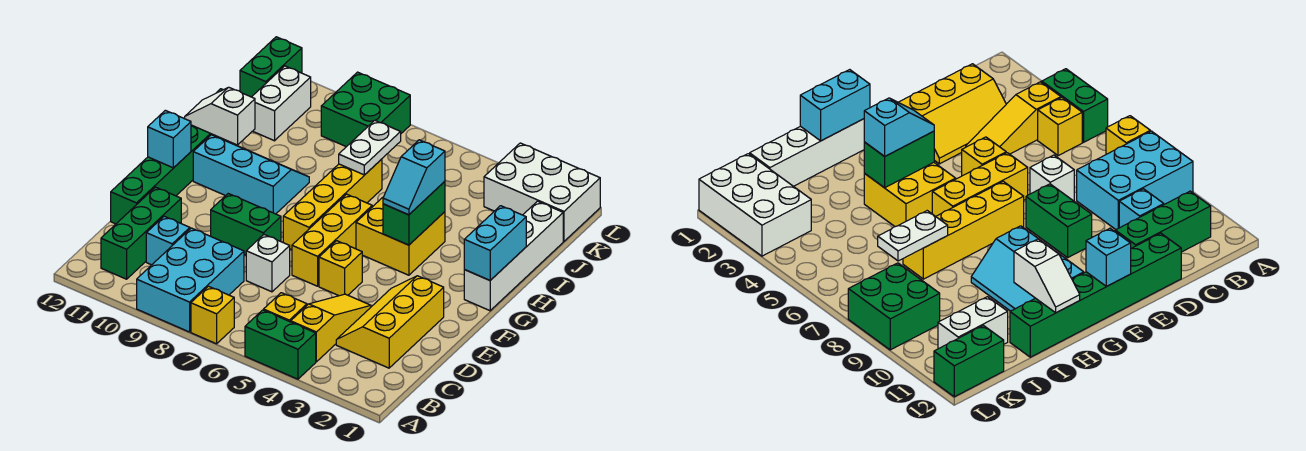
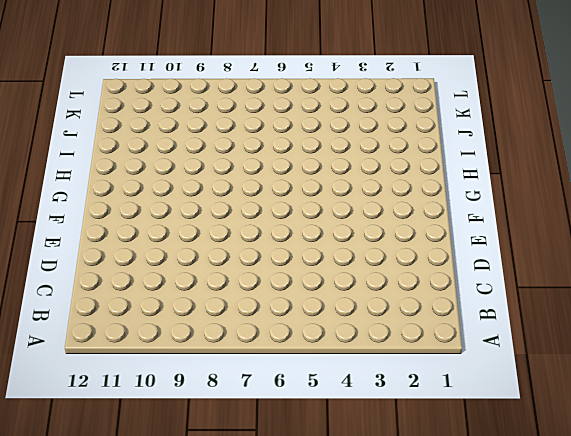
none -> green 1x2 brick [245,310,316,379]
none -> yellow 1x1 brick [191,286,234,344]
none -> cyan 2x3 brick [137,228,244,332]

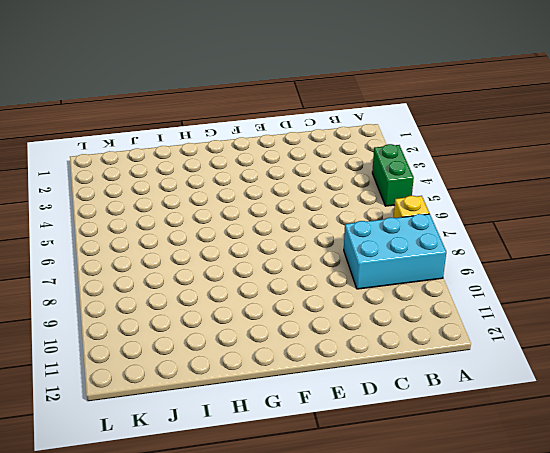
none -> yellow 1x3 slope [291,294,371,362]
none -> yellow 1x1 brick [264,293,307,322]
none -> green 1x3 brick [101,187,181,279]

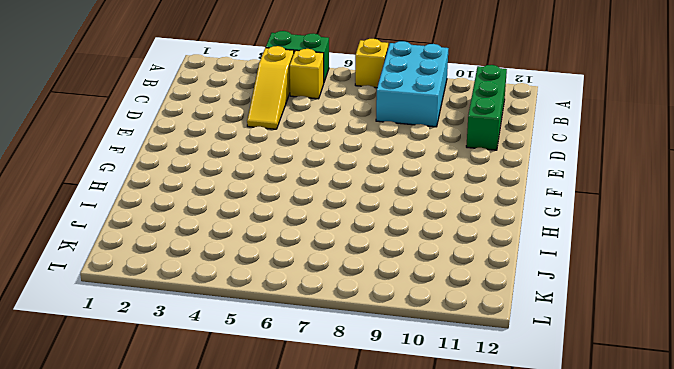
none -> yellow 2x3 slope [336,276,444,368]
none -> cyan 1x1 brick [146,216,190,265]
none -> white 1x1 brick [246,235,290,292]

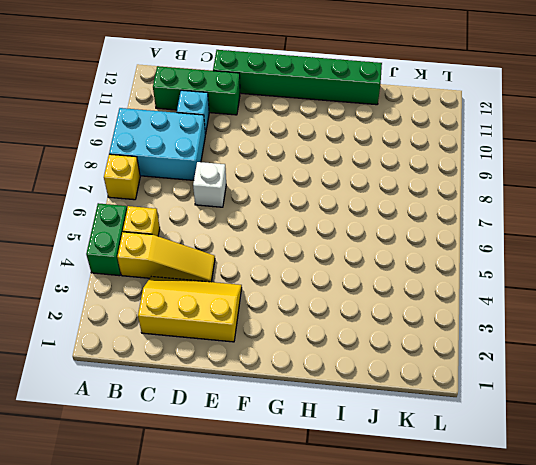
none -> yellow 1x1 brick [319,241,362,296]
none -> yellow 1x3 brick [292,194,372,286]
none -> green 1x2 brick [211,194,281,255]

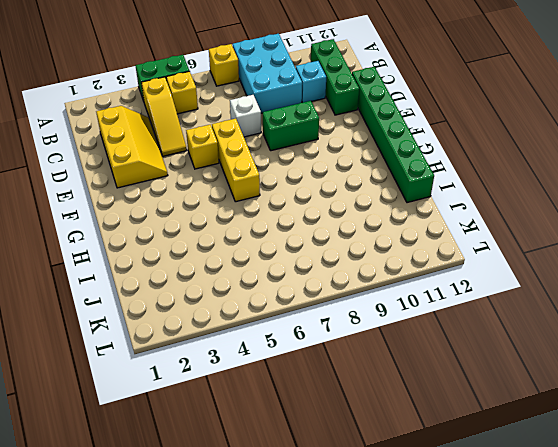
none -> yellow 1x4 brick [283,159,382,250]
none -> white 1x4 brick [464,201,563,311]
none -> yellow 2x2 brick [356,198,445,275]

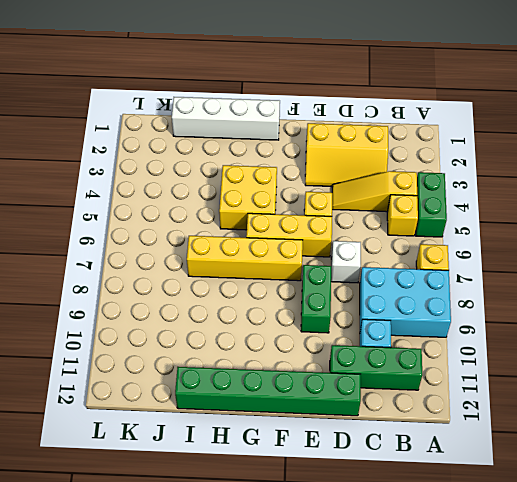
none -> cyan 2x3 slope [193,135,309,214]
none -> white 1x2 brick [252,66,311,141]
none -> white 2x3 brick [484,143,600,241]

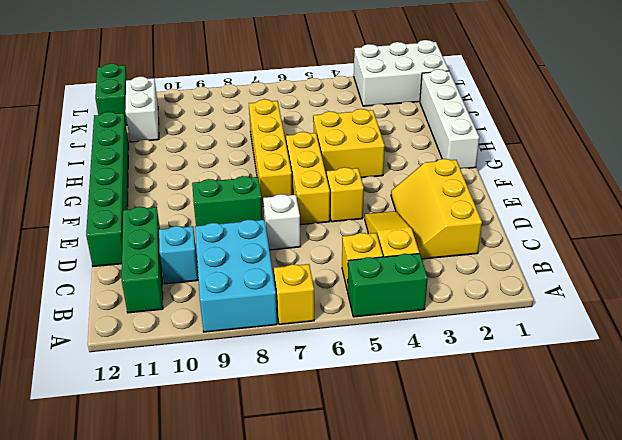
none -> cyan 2x3 slope [193,135,309,214]
none -> green 2x2 brick [321,72,410,147]
none -> cyan 1x1 brick [148,110,191,168]

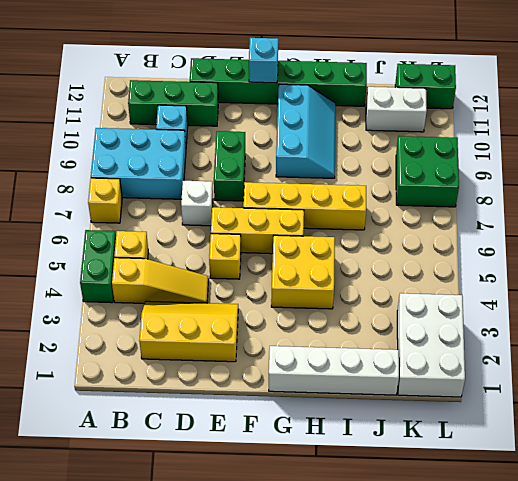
none -> cyan 1x2 brick [464,206,526,280]
none -> green 1x2 brick [383,181,445,245]
none -> white 1x2 slope [185,87,255,145]

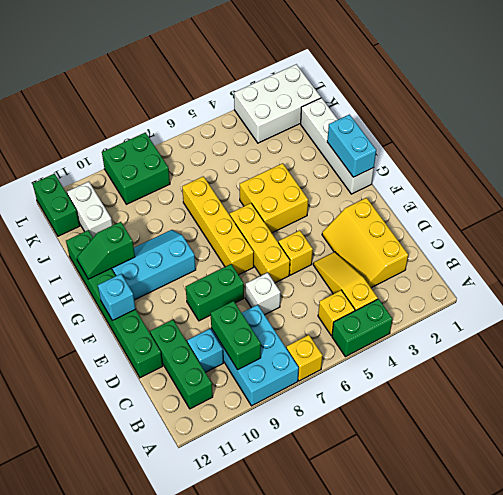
green 1x2 brick [211,301,261,370] -> green 1x2 brick moved to [383,181,445,245]
green 1x2 slope [77,222,135,279] -> white 1x2 slope [185,87,255,145]
none -> white 1x2 plate [339,120,401,175]
none -> cyan 1x2 slope [383,140,445,215]

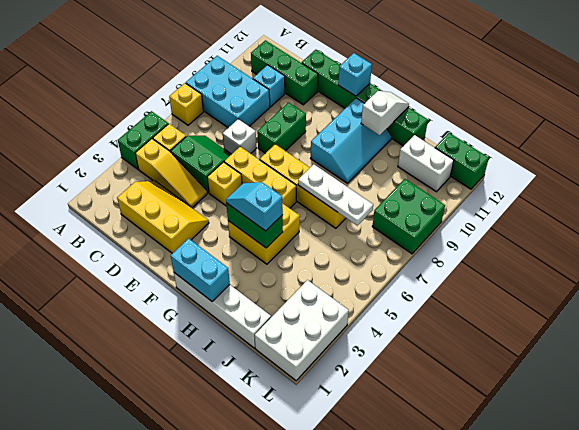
green 2x2 slope [171,136,231,193] -> none
white 1x3 plate [298,164,373,226] -> white 1x2 plate [339,120,401,175]

